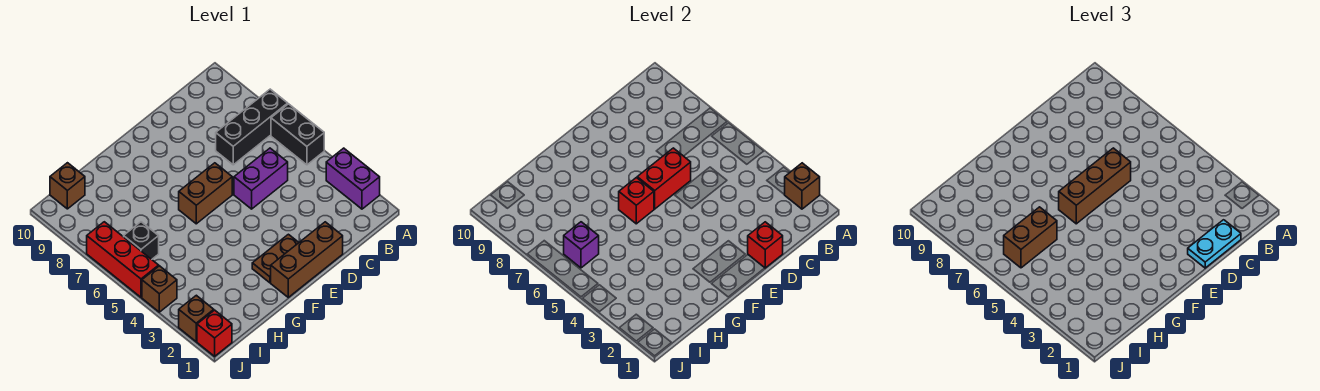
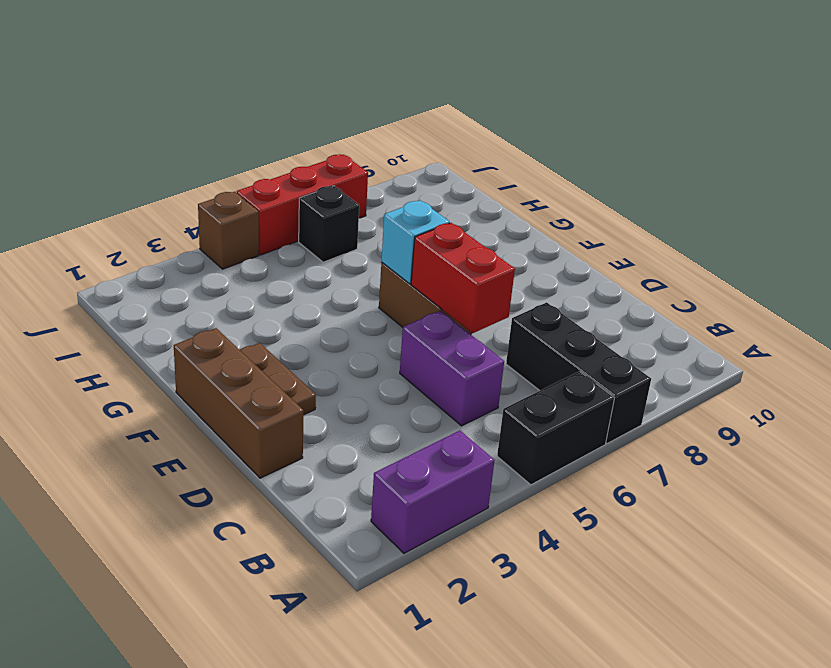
cyan 1x1 brick [381,201,450,284] -> red 1x1 brick [619,178,654,224]
none -> brown 1x1 brick [50,163,85,209]
none -> red 1x1 brick [197,310,232,356]
none -> brown 1x1 brick [179,295,214,342]

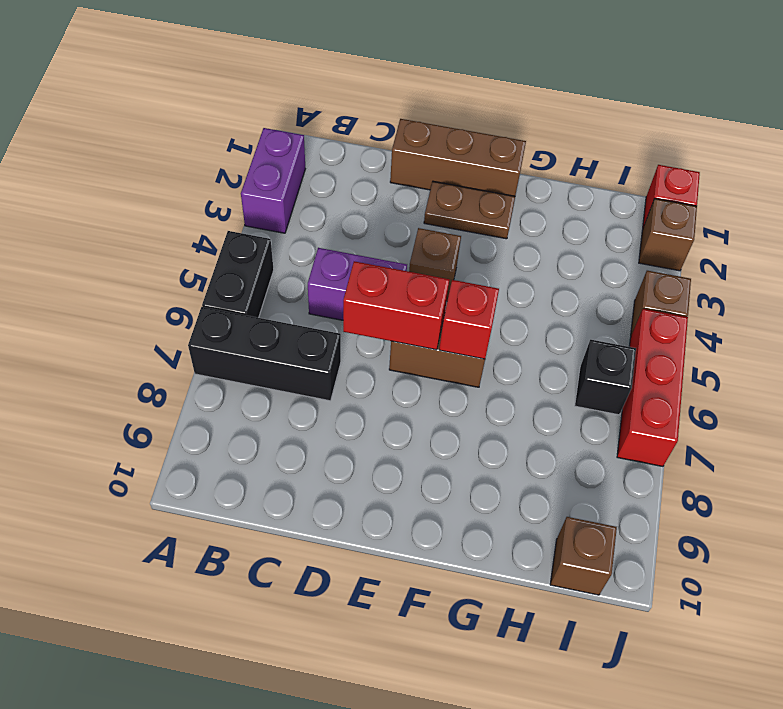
brown 1x1 brick [409,228,461,301] -> brown 1x1 brick moved to [785,163,820,209]
none -> red 1x1 brick [748,222,783,268]
none -> purple 1x1 brick [564,222,599,268]
none -> cyan 1x2 plate [1188,220,1241,268]

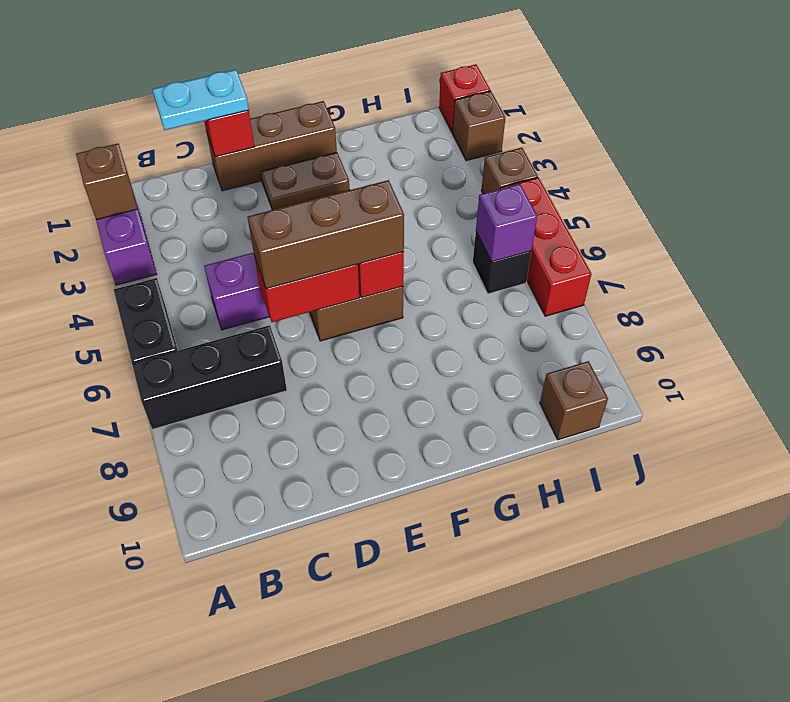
none -> brown 1x2 brick [1004,207,1057,268]

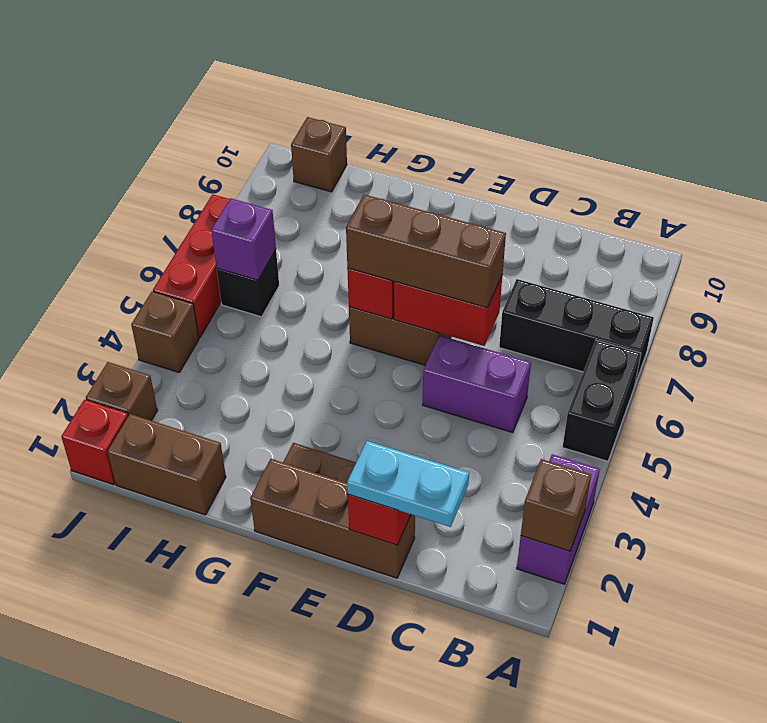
brown 1x2 brick [108,414,226,515] -> brown 1x2 brick moved to [1004,207,1057,268]

